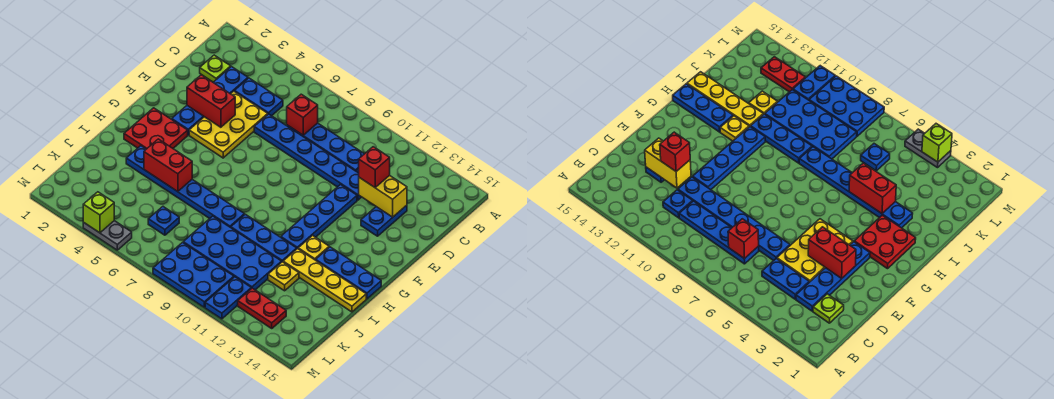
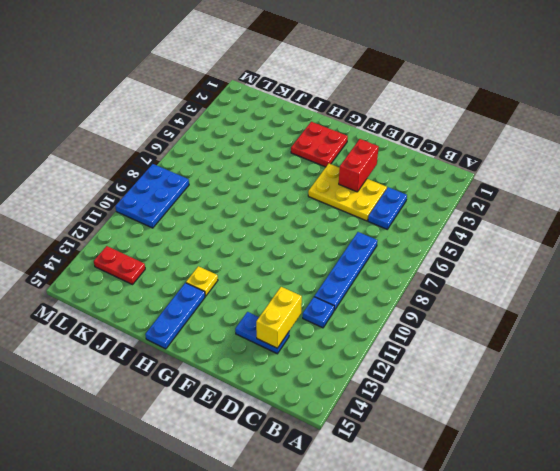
red 1x2 plate [94,246,145,285] -> red 1x2 plate turned to [238,288,286,328]
none -> lime 1x1 plate [200,55,231,82]
none -> blue 1x4 plate [172,67,248,135]
none -> blue 1x6 plate [254,114,361,200]

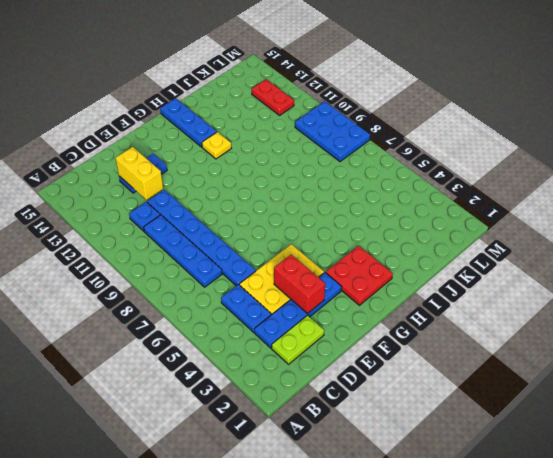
lime 1x2 plate [272,315,324,364] -> lime 1x1 plate [200,55,231,82]
none -> blue 1x4 plate [281,185,357,249]
none -> blue 1x6 plate [126,146,244,228]
none -> blue 1x3 plate [231,214,297,262]

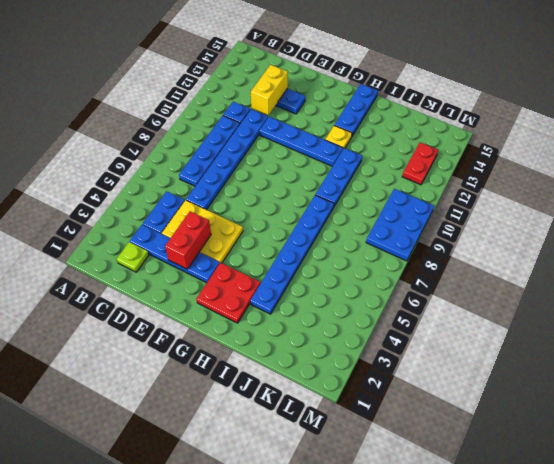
none -> yellow 1x4 plate [283,249,366,312]
none -> blue 2x4 plate [183,216,282,290]
none -> yellow 1x1 plate [268,262,299,291]

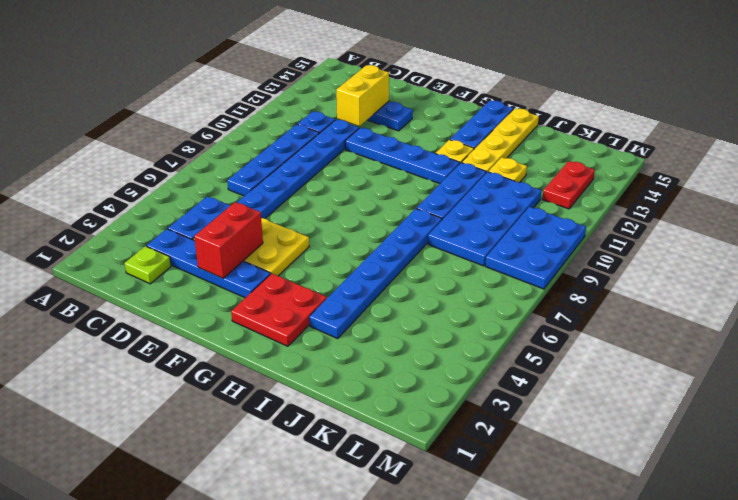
none -> blue 1x1 plate [148,207,179,235]
none -> blue 1x2 plate [205,277,251,319]
none -> grey 1x2 plate [83,221,132,250]

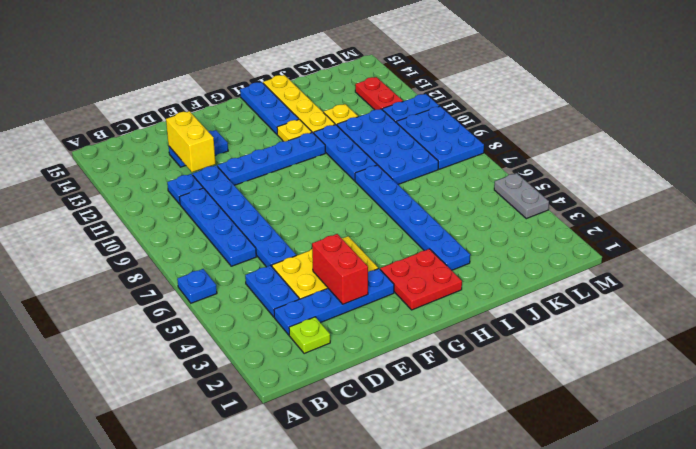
blue 1x1 plate [177,269,217,303] -> blue 1x1 plate moved to [148,207,179,235]
none -> red 1x1 brick [287,94,318,135]
none -> red 1x2 brick [144,139,192,192]
none -> lime 1x1 brick [83,192,114,233]

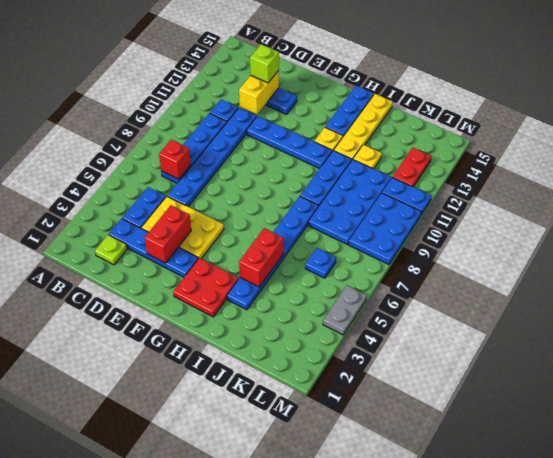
lime 1x1 brick [250,44,279,83] -> lime 1x1 brick moved to [83,192,114,233]
none -> red 1x1 brick [359,147,390,187]

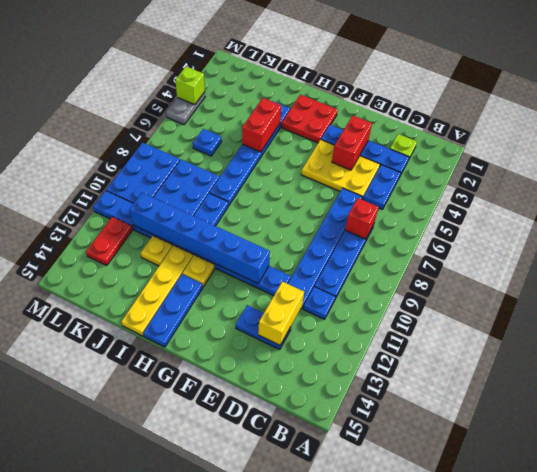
blue 1x6 brick [130,193,270,284] -> none
none -> red 1x1 brick [359,147,390,187]

